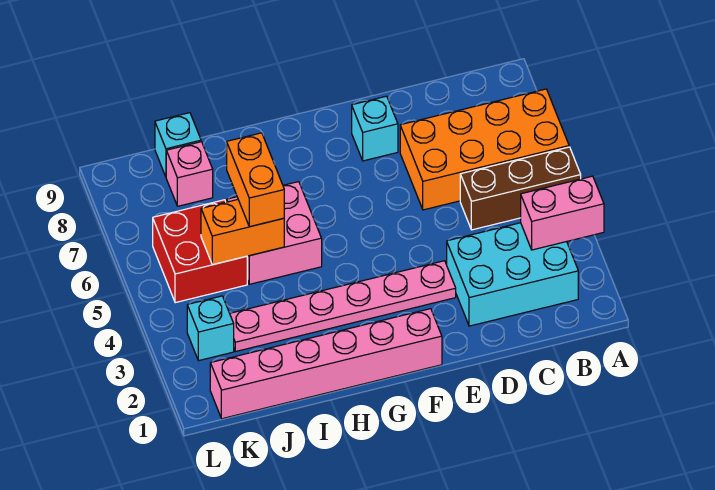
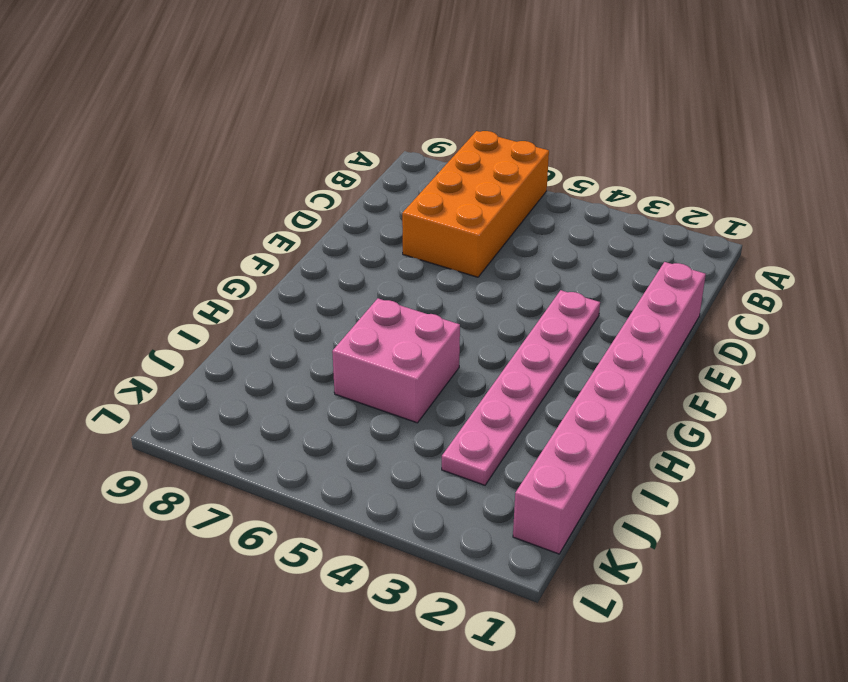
pink 1x8 brick [513,262,706,554] -> pink 1x6 brick [210,309,442,419]
none -> brown 1x3 brick [460,147,581,230]
none -> cyan 2x3 brick [447,223,578,326]
none -> cyan 1x1 brick [352,96,398,161]

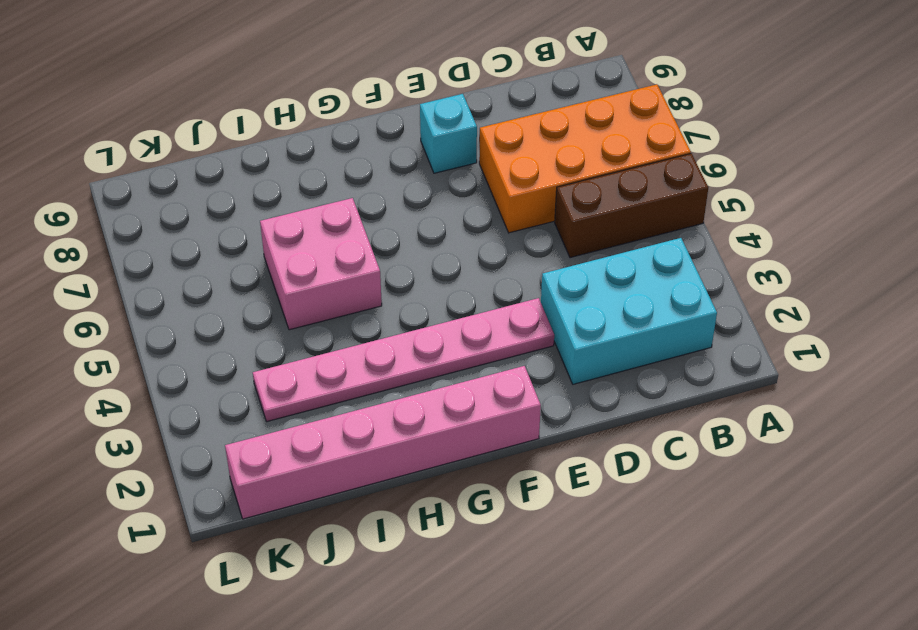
none -> red 2x2 brick [153,200,247,303]
none -> pink 1x1 brick [166,142,213,206]
none -> cyan 1x1 brick [155,113,201,177]

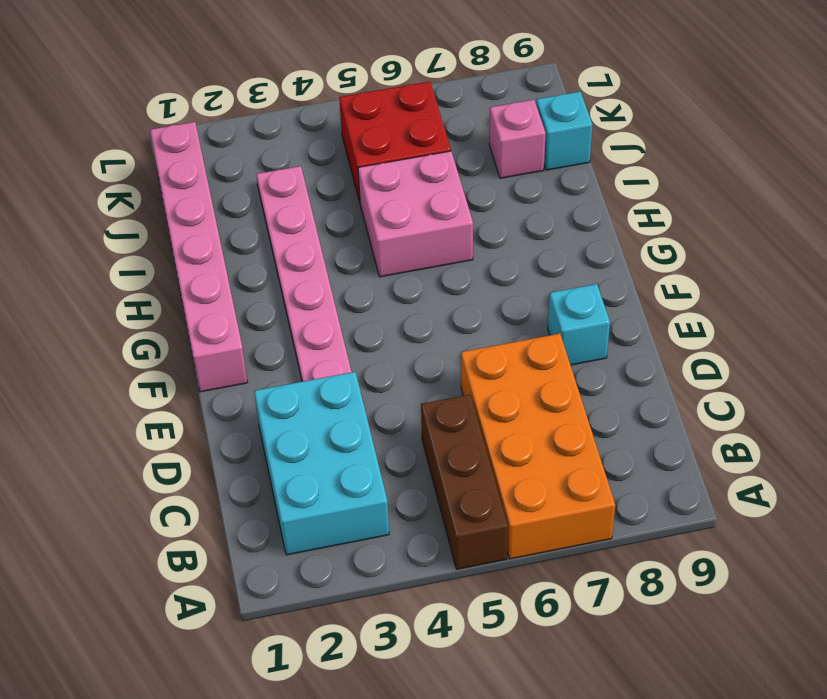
none -> cyan 1x1 brick [187,296,234,361]
none -> pink 1x2 brick [521,176,604,250]
none -> orange 1x2 brick [201,200,284,265]

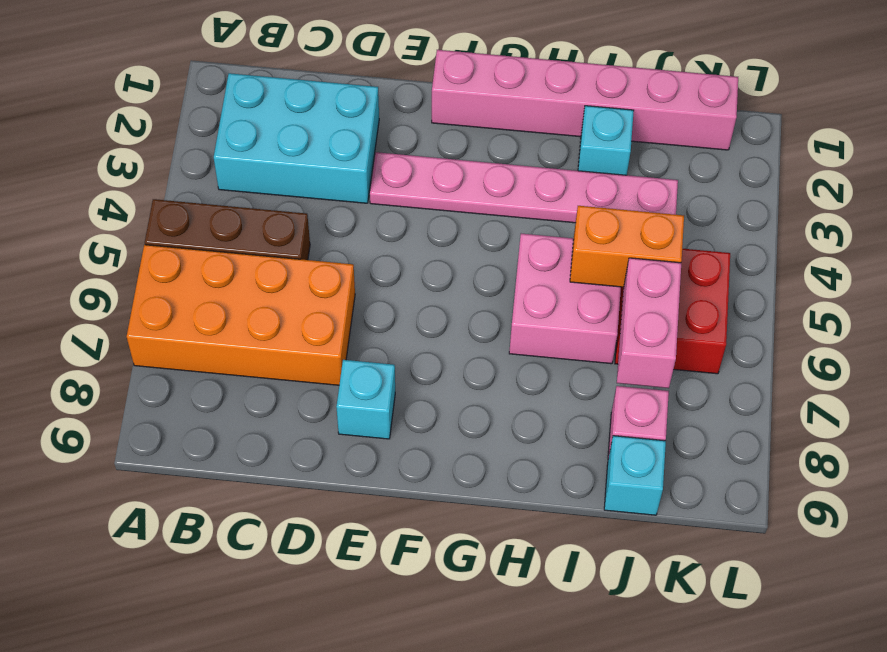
cyan 1x1 brick [578,106,634,175] -> cyan 1x1 brick moved to [187,296,234,361]
pink 1x2 brick [617,258,681,388] -> pink 1x2 brick turned to [521,176,604,250]
none -> orange 1x2 brick [227,133,284,227]

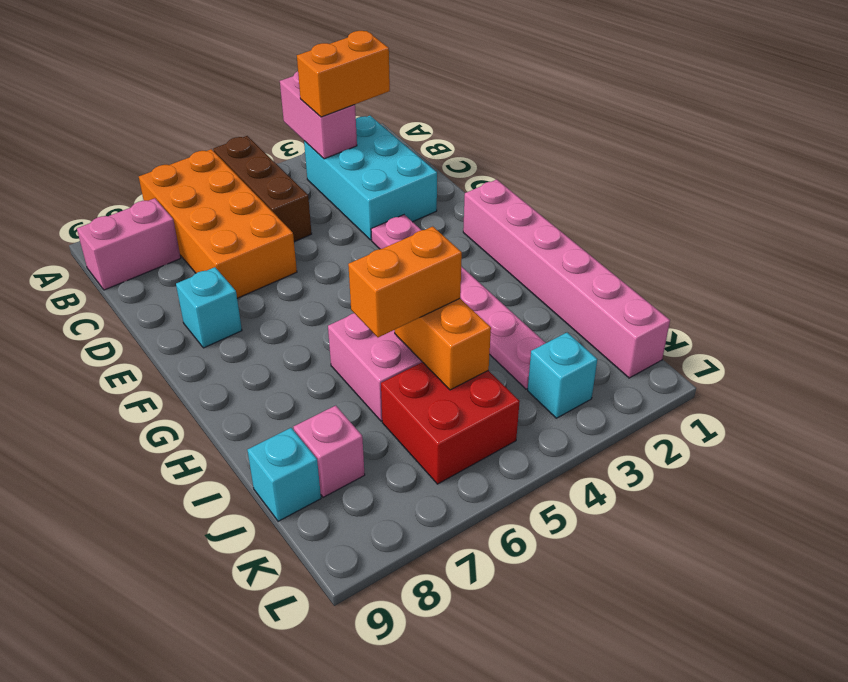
orange 1x2 brick [297,31,390,117] -> none
pink 1x2 brick [77,198,181,290] -> none

